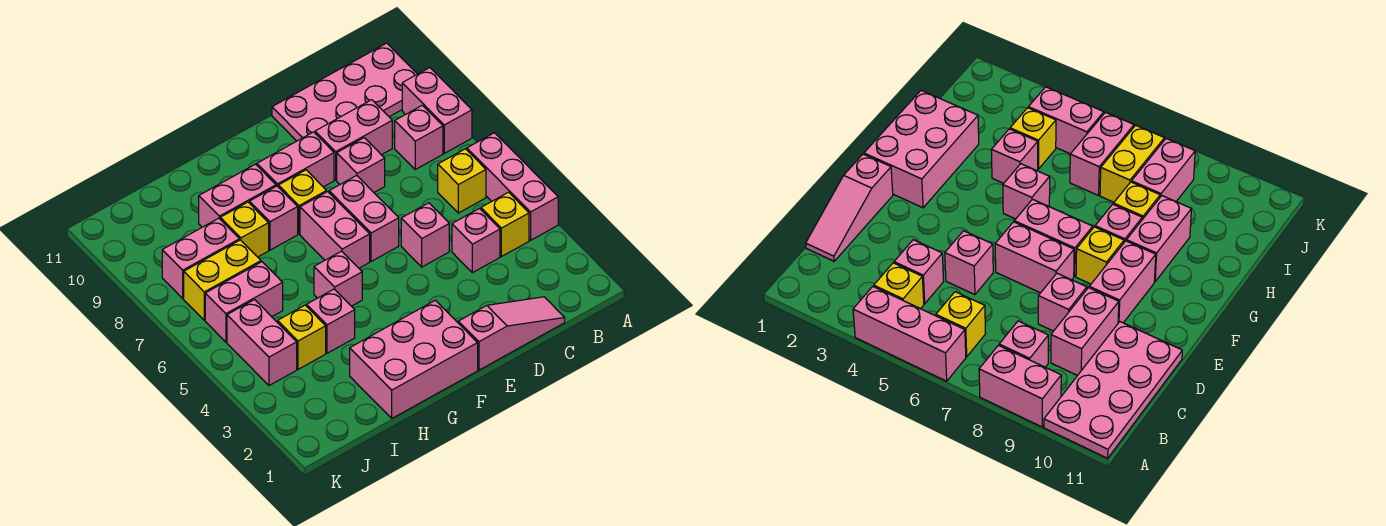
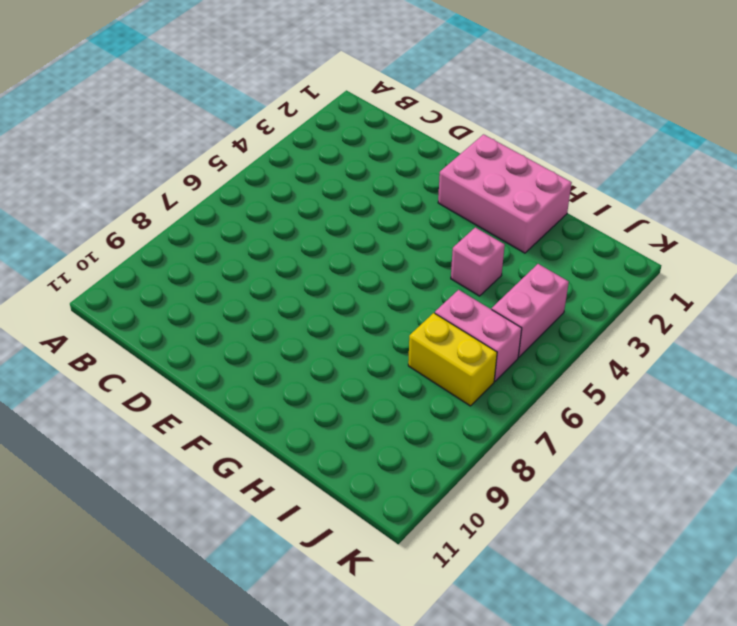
none -> pink 1x3 brick [467,133,558,240]
none -> pink 1x2 brick [402,68,472,153]
none -> pink 2x4 plate [272,43,417,141]

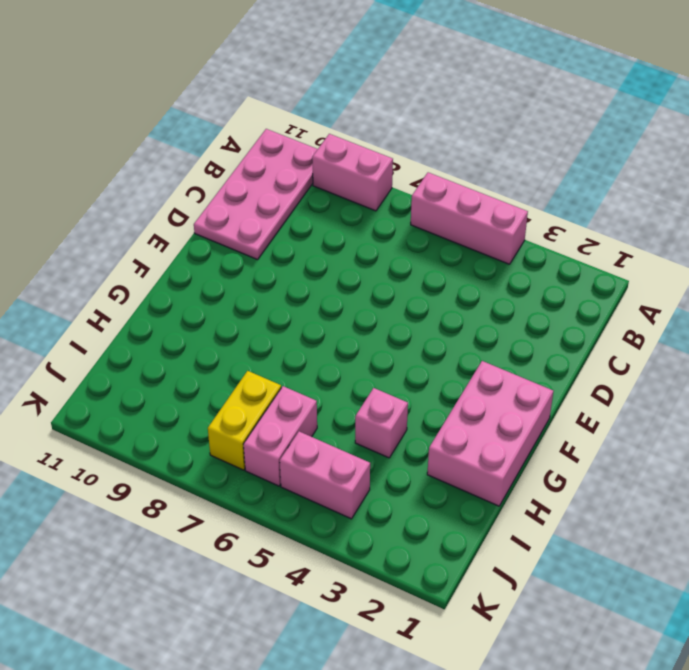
none -> yellow 1x1 brick [481,192,529,257]
none -> yellow 1x1 brick [438,149,486,213]
none -> pink 1x1 brick [395,105,443,169]

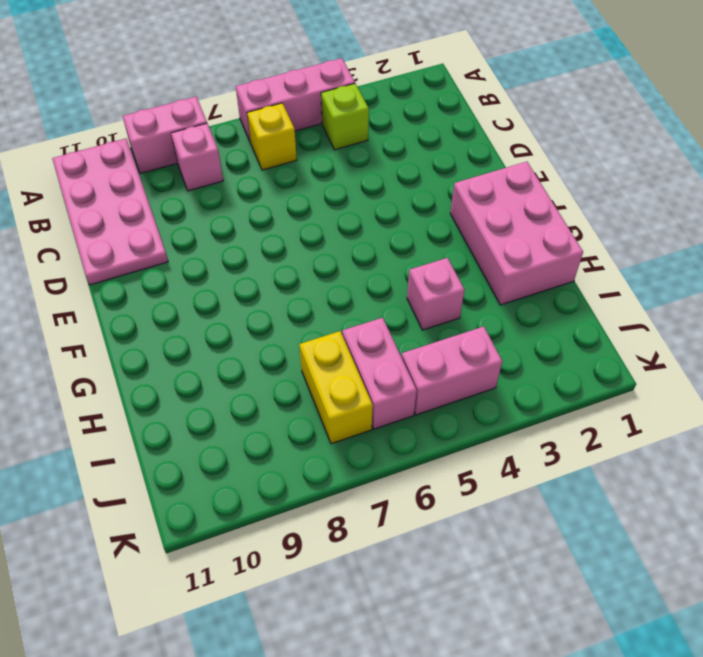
lime 1x1 brick [321,84,369,150] -> yellow 1x1 brick [481,192,529,257]
none -> pink 1x3 slope [458,297,565,370]
none -> pink 1x1 brick [452,209,500,273]
none -> pink 1x2 brick [315,100,392,180]

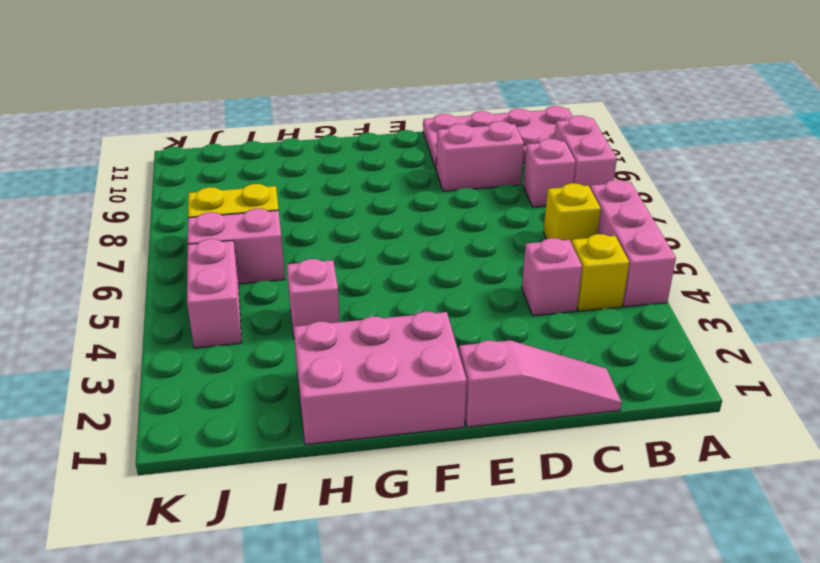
none -> pink 1x1 brick [401,203,449,267]
none -> pink 1x1 brick [337,138,385,192]
none -> pink 1x2 brick [329,175,399,261]

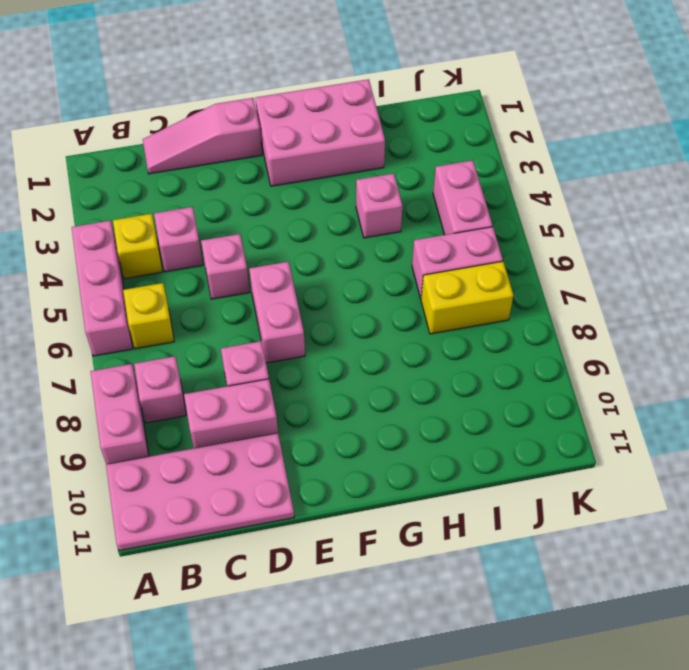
none -> pink 1x2 brick [257,132,334,187]
none -> pink 1x2 brick [300,192,370,268]
none -> yellow 1x1 brick [278,170,327,234]

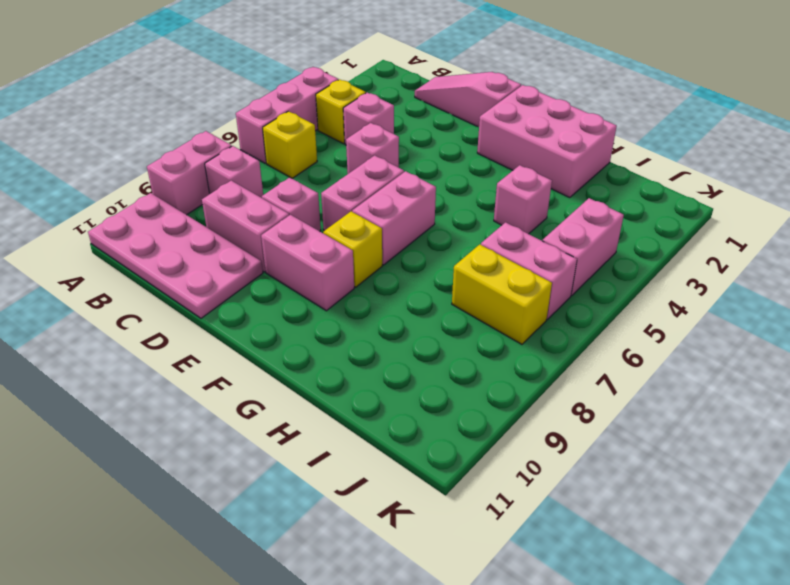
none -> pink 1x1 brick [314,251,362,306]
none -> pink 1x1 brick [249,186,298,250]
none -> pink 1x2 brick [199,164,276,227]

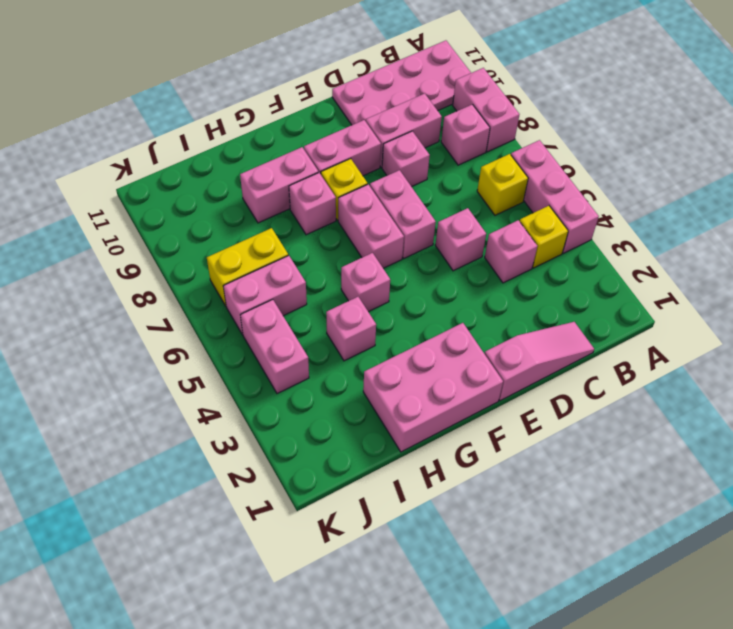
none -> yellow 1x1 brick [220,202,269,257]
none -> yellow 1x1 brick [278,305,326,369]
none -> pink 1x2 brick [162,218,239,298]

